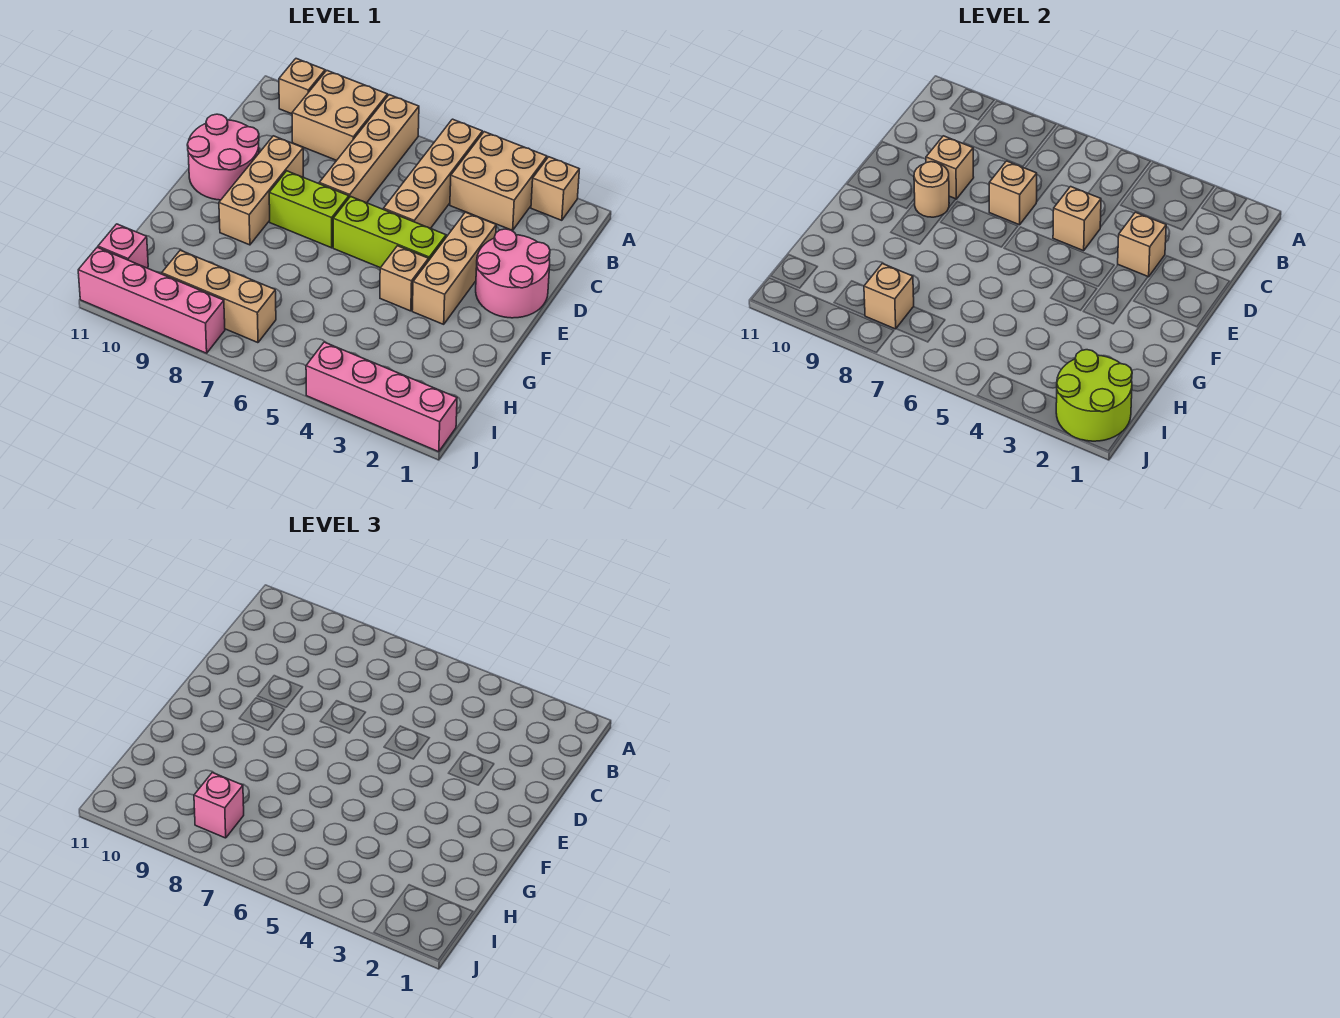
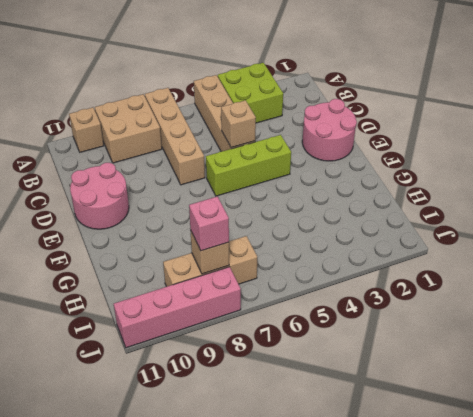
lime 2x2 brick [218,63,283,123] -> tan 2x2 brick [450,132,547,230]
none -> tan 1x1 brick [531,157,579,220]
none -> tan 1x3 brick [412,212,496,324]
none -> tan 1x3 brick [219,136,303,245]

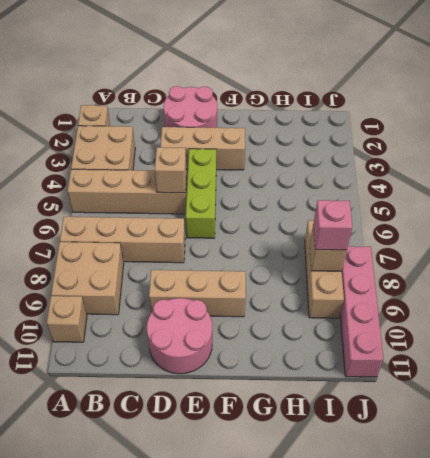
none -> lime 1x2 brick [269,171,349,248]
none -> tan 1x1 brick [380,246,429,311]
none -> pink 1x1 brick [98,224,148,268]

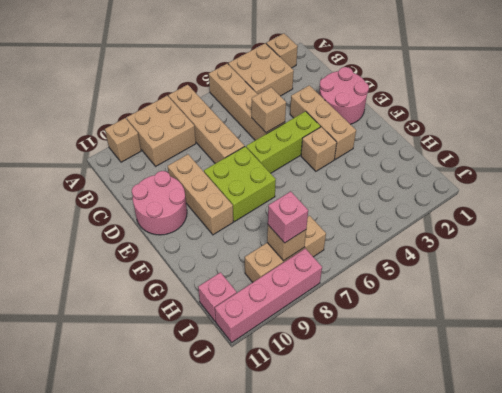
lime 2x2 brick [204,147,276,222] -> lime 1x2 brick [269,171,349,248]
none -> pink 1x4 brick [306,342,457,452]
none -> tan 1x1 brick [1118,212,1166,277]
none -> tan 1x1 brick [989,161,1037,225]

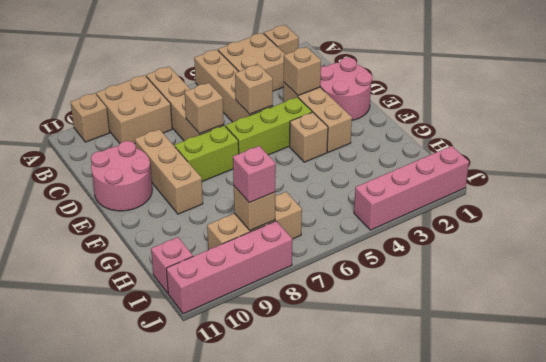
none -> tan 1x1 brick [926,136,974,199]
none -> tan 1x1 round brick [914,162,949,217]
none -> lime 2x2 round brick [1056,350,1132,441]

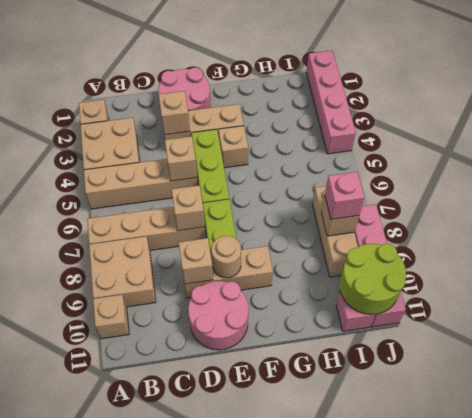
lime 2x2 round brick [340,244,406,314] -> lime 2x2 round brick moved to [1056,350,1132,441]

